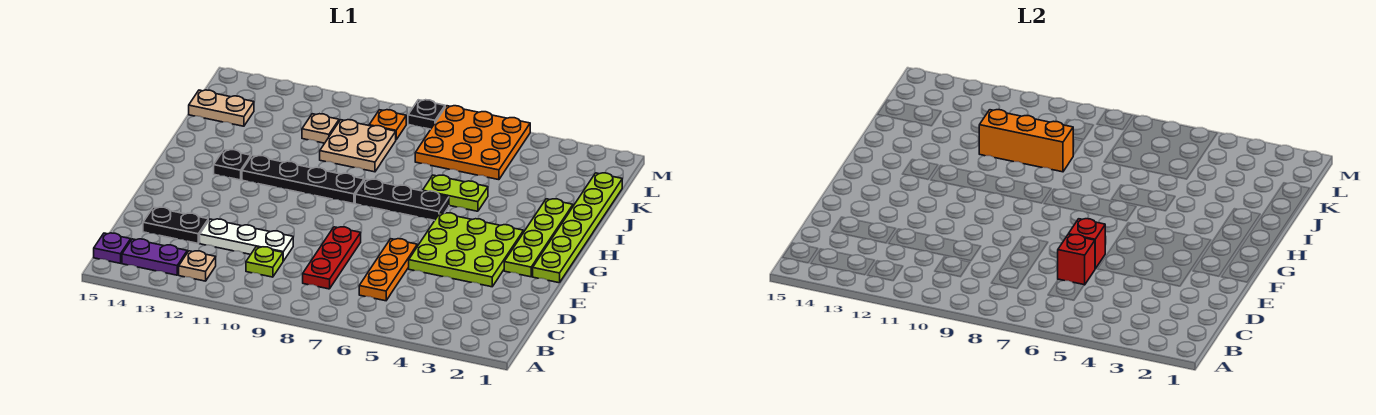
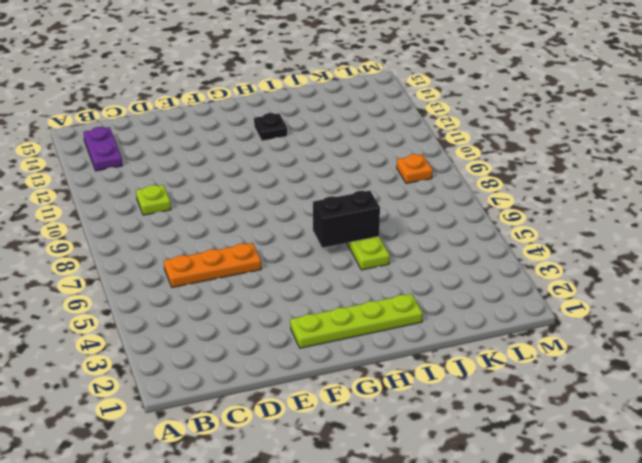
black 1x2 brick [313,191,380,248] -> none
none -> tan 1x1 plate [179,251,216,281]
none -> purple 1x1 plate [94,233,131,263]
none -> red 1x3 plate [303,227,361,289]

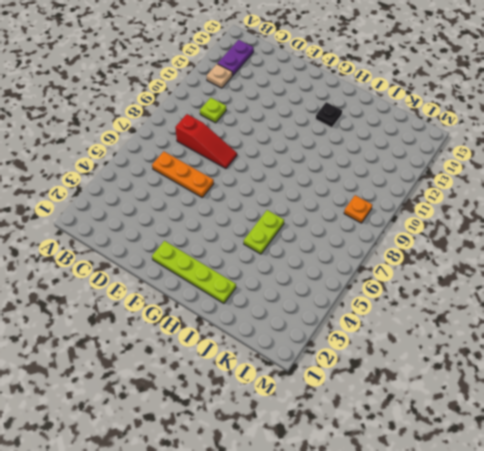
red 1x3 slope [175,114,237,169] -> red 1x3 plate [303,227,361,289]
none -> purple 1x1 plate [94,233,131,263]
none -> white 1x3 plate [200,219,293,261]
none -> black 1x2 plate [143,207,208,243]

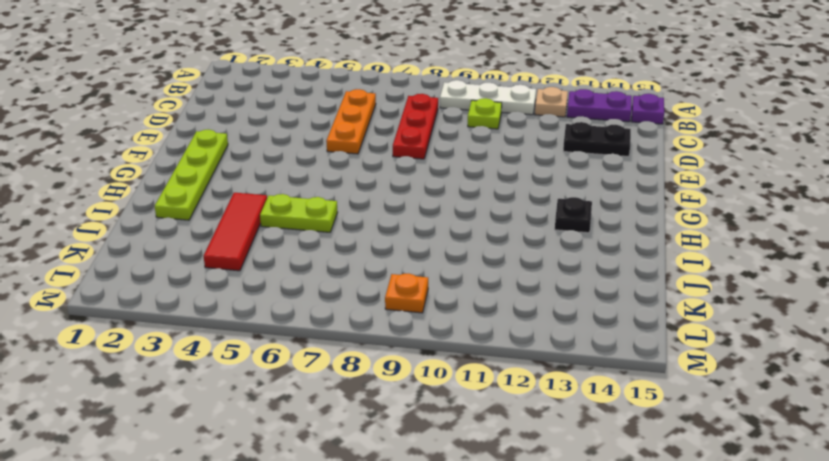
white 1x3 plate [440,80,536,115] -> white 1x3 plate moved to [200,219,293,261]
red 1x3 tile [204,193,267,271] -> none
none -> lime 3x3 plate [409,213,524,287]
none -> lime 1x6 plate [533,173,622,283]
none -> black 1x3 plate [355,179,449,221]

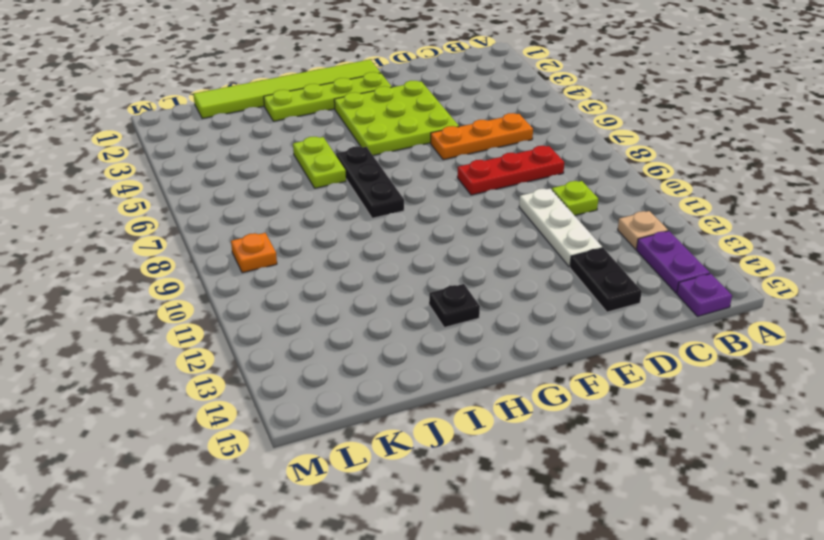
lime 1x6 tile [193,60,380,119] -> lime 1x6 plate [533,173,622,283]
none -> black 1x4 plate [242,156,364,204]
none -> tan 2x2 plate [320,120,396,172]
none -> orange 3x3 plate [415,106,530,180]

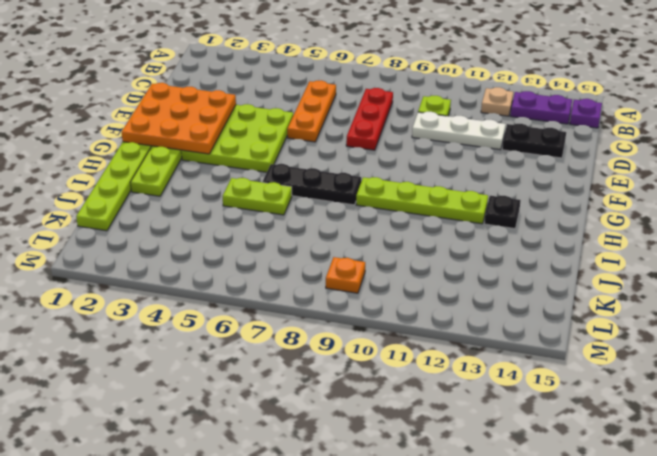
orange 3x3 plate [122,83,236,154] -> orange 3x3 plate moved to [415,106,530,180]
lime 1x4 plate [356,177,488,224] -> black 1x4 plate [242,156,364,204]
none -> tan 2x2 plate [320,120,396,172]
none -> tan 1x1 plate [302,114,339,143]
none -> tan 1x2 plate [189,90,254,126]

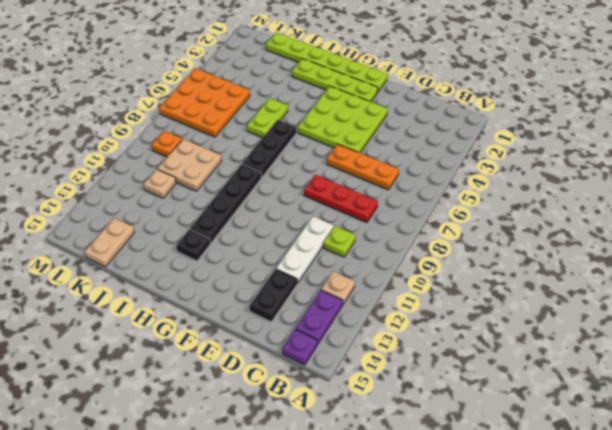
none -> black 1x1 plate [408,100,445,129]
none -> red 1x1 brick [1058,235,1095,285]
none -> red 1x1 brick [1068,219,1105,269]

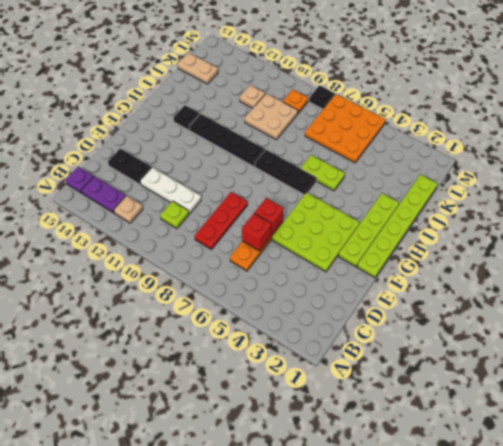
none -> orange 1x3 brick [979,110,1074,172]

